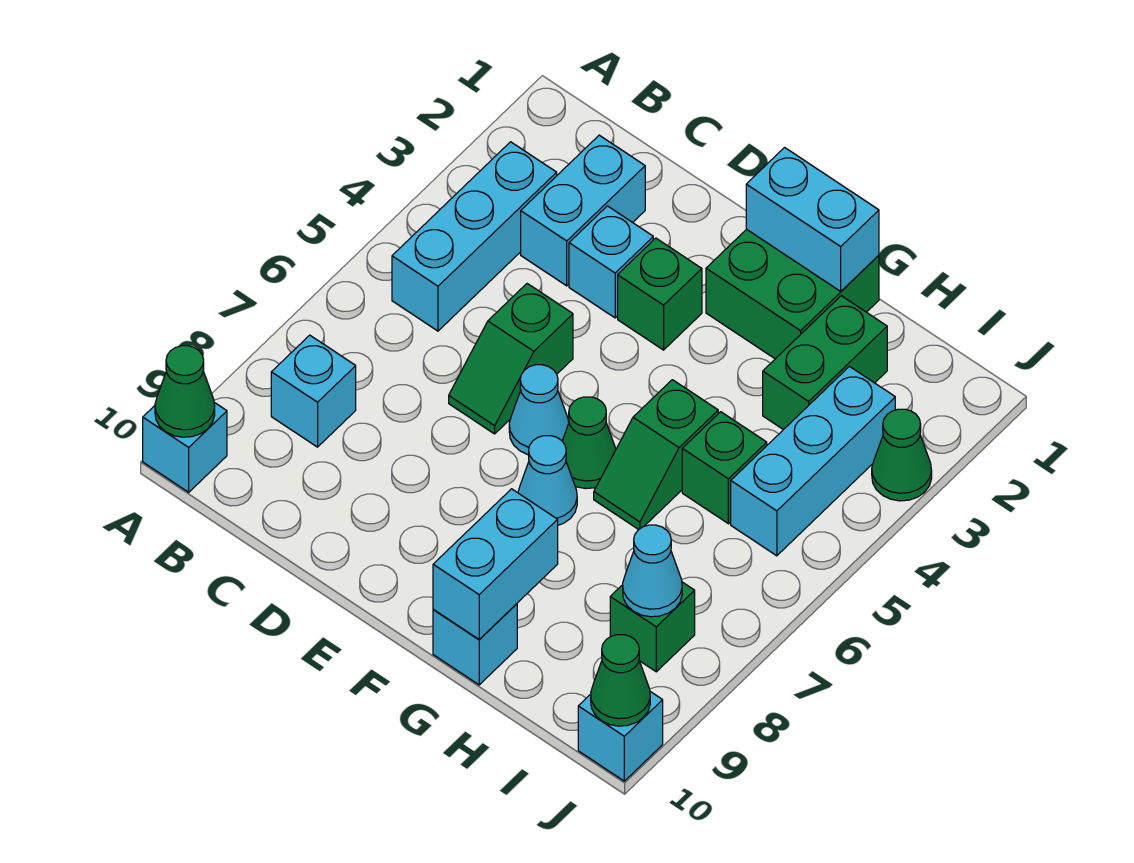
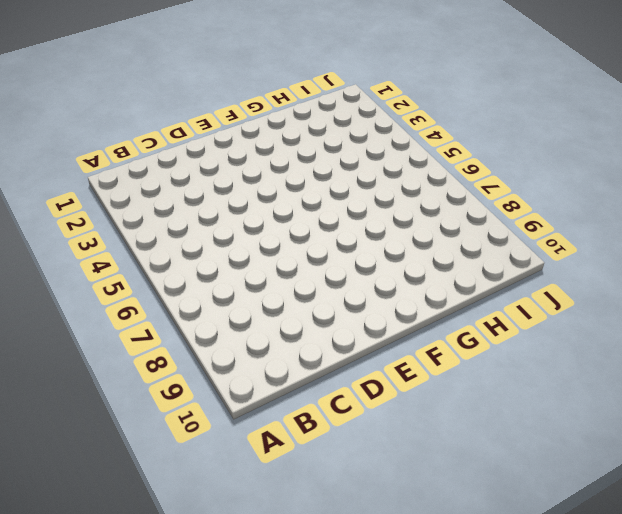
none -> cyan 1x1 brick [143,403,227,492]
none -> cyan 1x3 brick [392,142,557,331]
none -> cyan 1x1 brick [271,335,356,447]

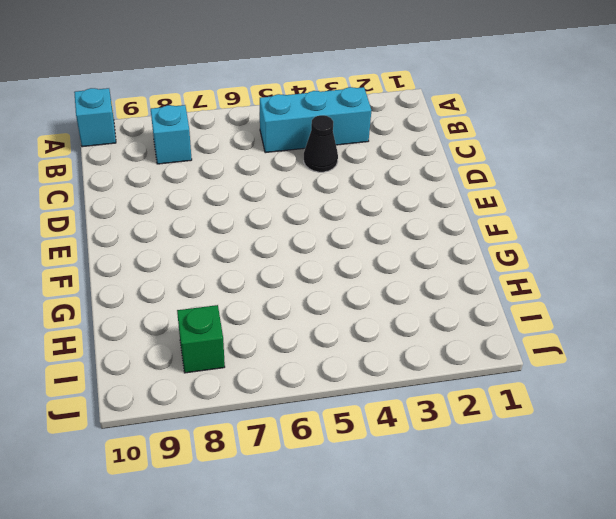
black 1x1 cone [304,115,338,172] -> none
none -> cyan 1x2 brick [521,135,645,286]
none -> cyan 1x1 brick [569,206,653,318]
none -> green 1x2 slope [449,284,573,434]

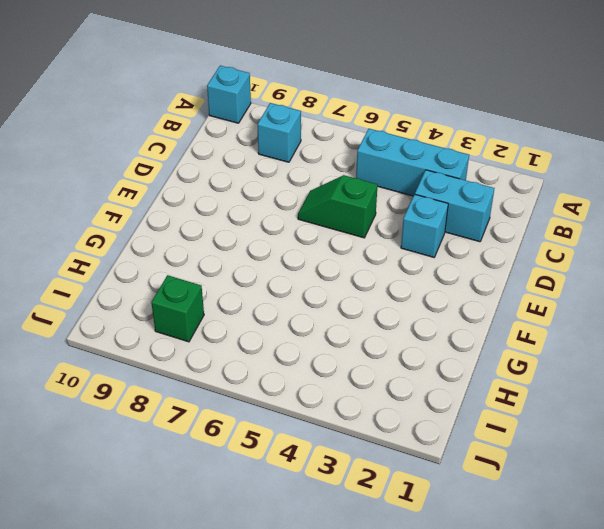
none -> green 1x1 brick [618,238,702,350]
none -> cyan 1x1 cone [509,365,569,455]
none -> green 2x2 brick [706,229,879,359]

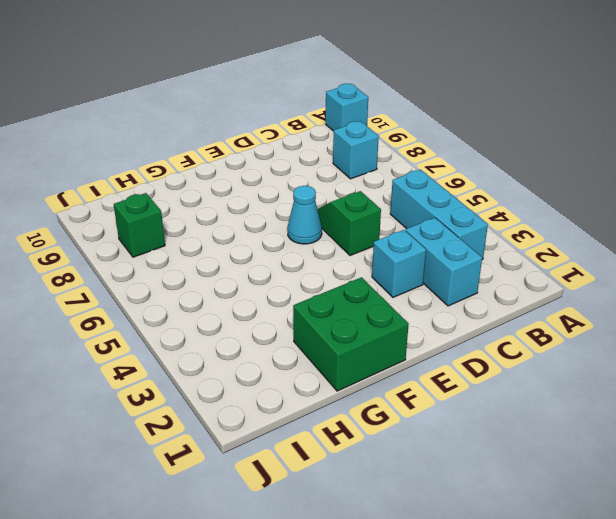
none -> green 1x1 brick [618,238,702,350]
none -> green 1x1 cone [562,397,616,489]
none -> cyan 1x1 cone [518,436,577,525]

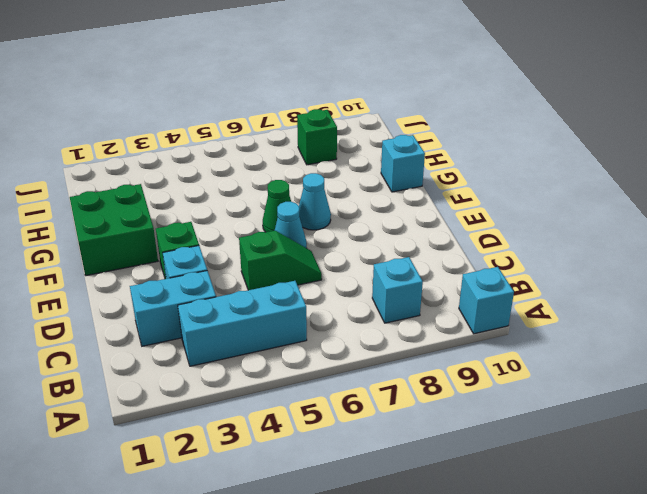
none -> green 1x2 slope [594,380,718,530]
none -> green 1x2 brick [763,296,887,430]
none -> green 1x1 brick [682,412,767,524]

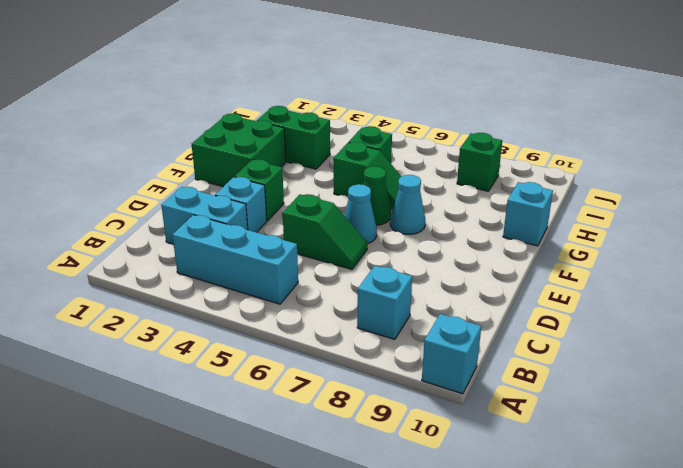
none -> cyan 1x3 brick [731,367,895,556]
none -> green 1x1 cone [872,409,932,501]
none -> cyan 1x1 brick [578,692,663,781]

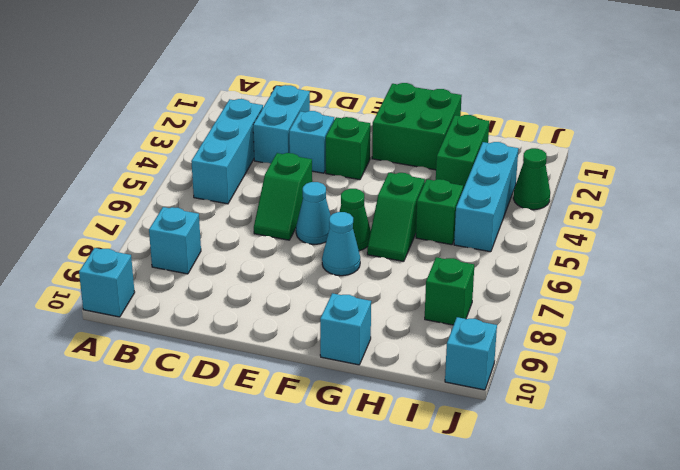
none -> green 1x1 cone [155,346,215,437]
none -> cyan 1x2 brick [746,148,879,291]
none -> cyan 1x2 brick [433,489,558,639]

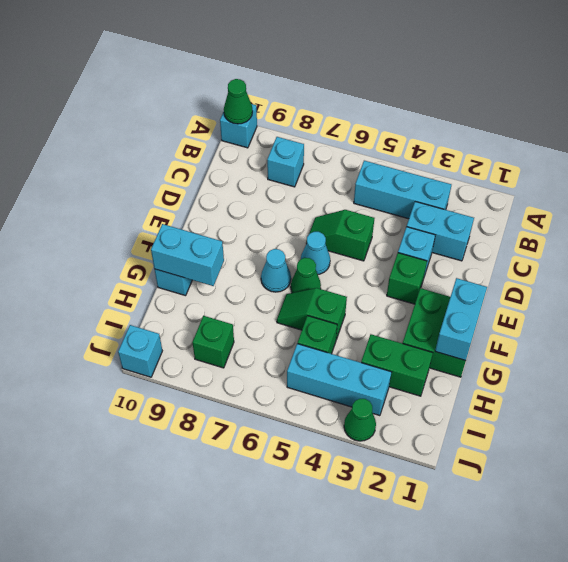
none -> cyan 1x1 cone [623,525,682,617]
none -> green 1x1 cone [591,635,650,726]

